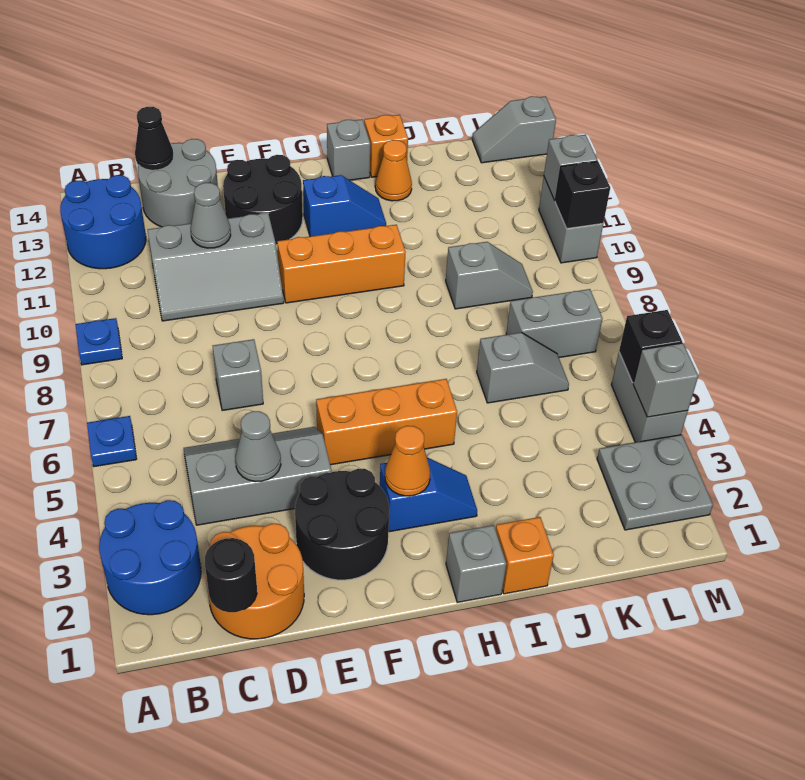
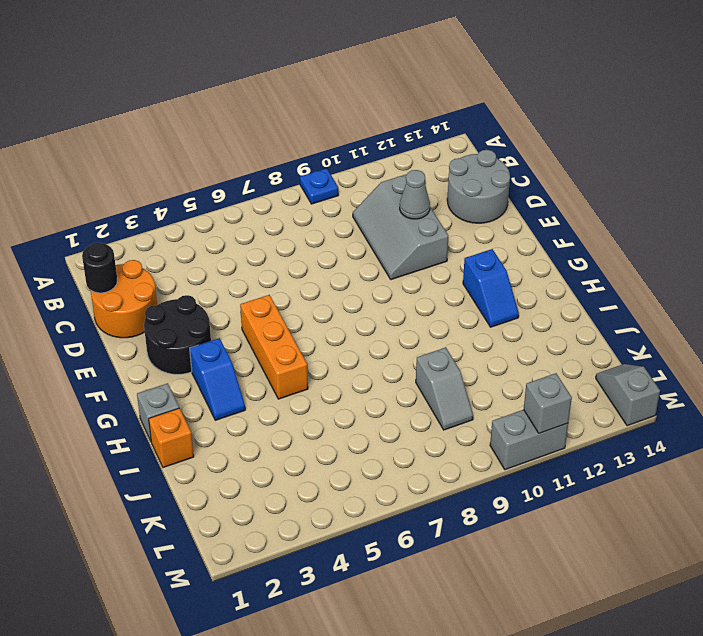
none -> blue 2x2 round brick [99,500,201,615]
none -> blue 1x1 plate [87,416,137,467]
none -> blue 2x2 round brick [60,175,146,269]
none -> grey 2x3 slope [184,427,331,525]

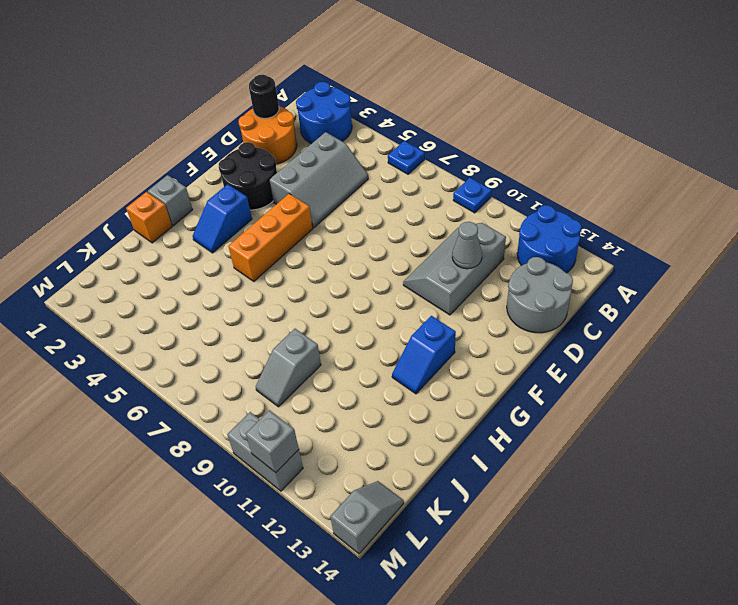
none -> grey 1x1 brick [213,339,263,411]
none -> black 2x2 round brick [223,155,303,245]
none -> orange 1x3 brick [277,225,406,303]
none -> grey 1x1 brick [327,119,370,180]

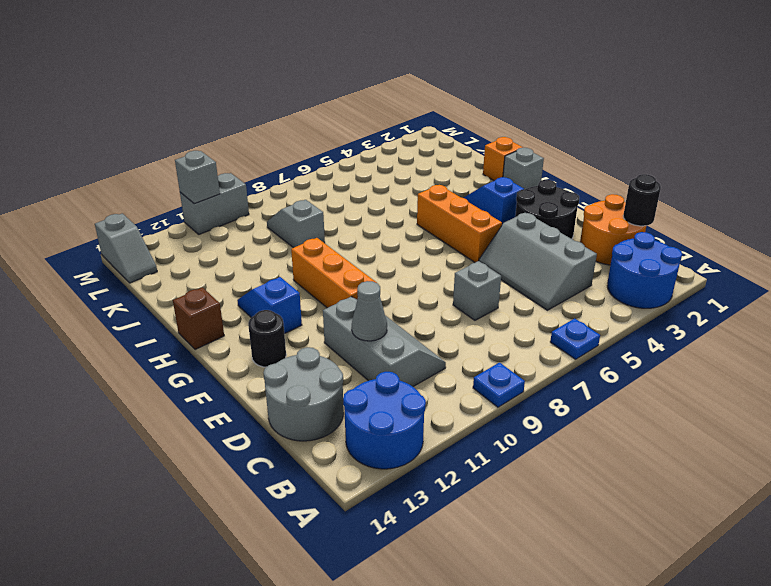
black 1x1 round brick [248,310,286,367] -> black 2x2 round brick [223,155,303,245]
brown 1x1 brick [173,287,224,350] -> grey 1x1 brick [327,119,370,180]
none -> orange 1x1 cone [375,140,412,201]
none -> orange 1x1 brick [364,115,408,177]
none -> grey 1x2 slope [477,332,569,403]
none -> grey 1x2 brick [506,289,603,358]

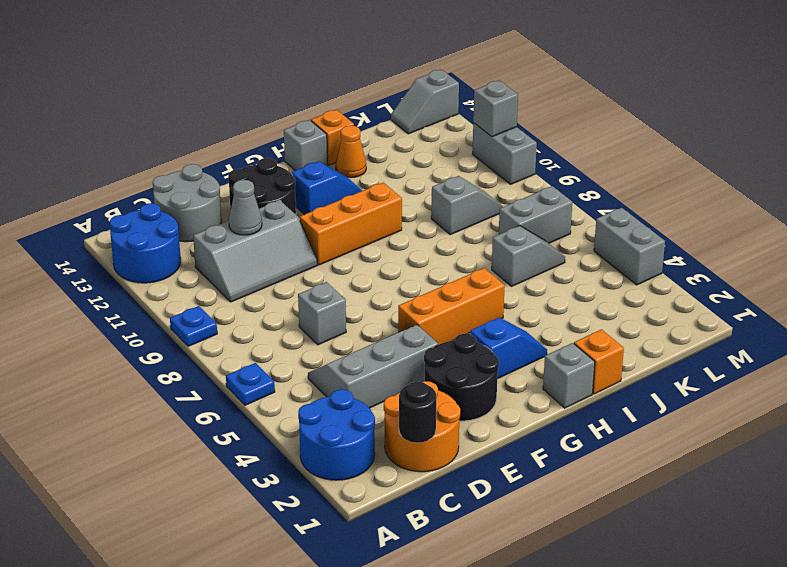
none -> grey 2x2 plate [597,435,713,530]
none -> black 1x1 cone [135,107,174,170]
none -> grey 1x1 cone [236,411,281,482]
none -> orange 1x1 cone [385,426,430,496]

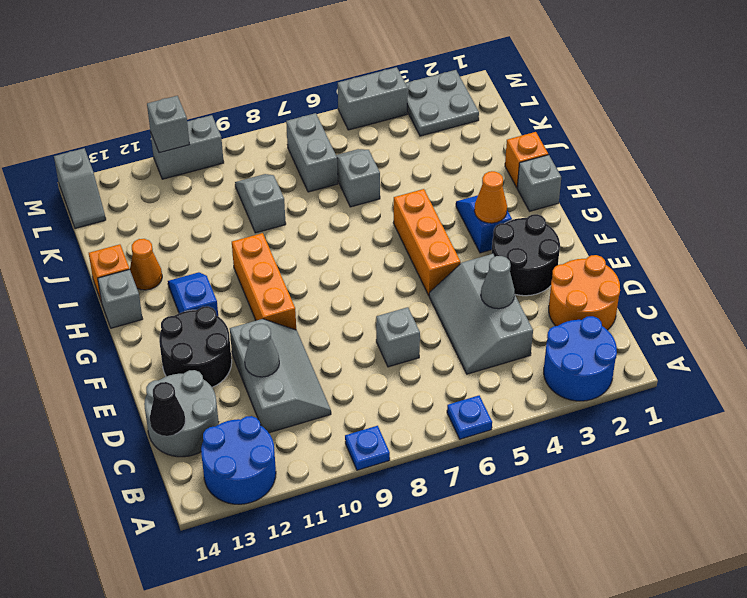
none -> black 1x1 round brick [205,538,257,612]
none -> grey 1x1 brick [633,343,698,417]
none -> black 1x1 brick [619,310,682,383]
none -> black 1x1 brick [555,161,610,229]

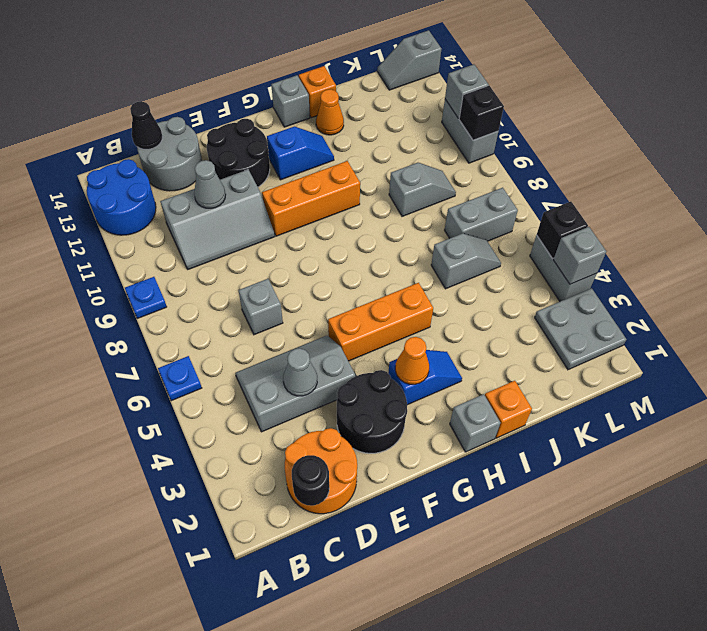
none -> blue 2x2 round brick [99,500,201,615]

